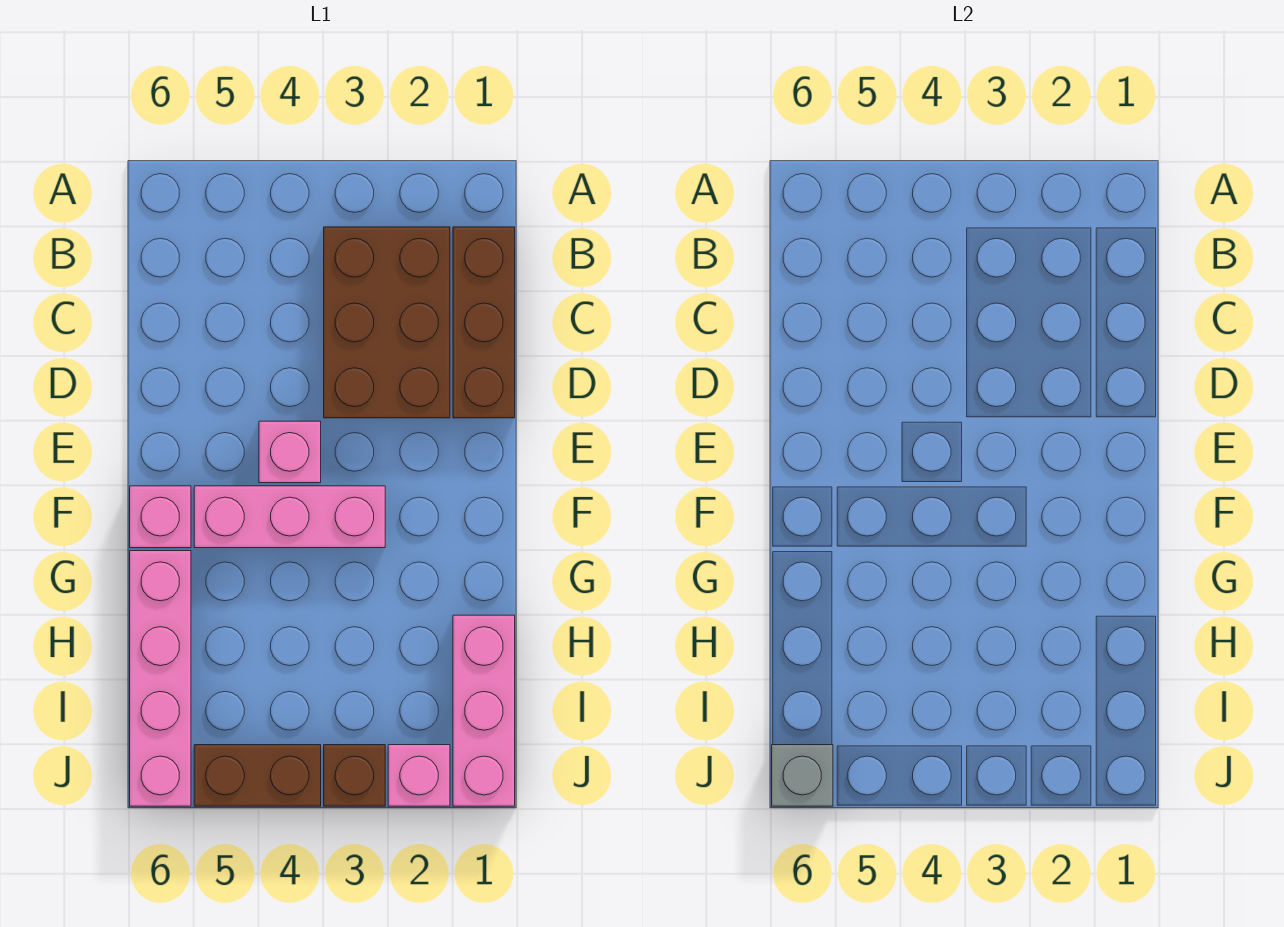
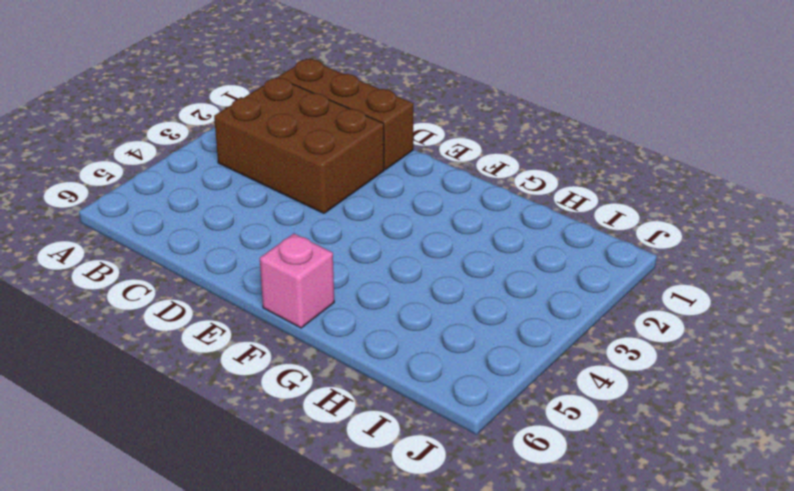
none -> pink 1x1 brick [259,421,321,483]
none -> pink 1x3 brick [194,486,385,548]

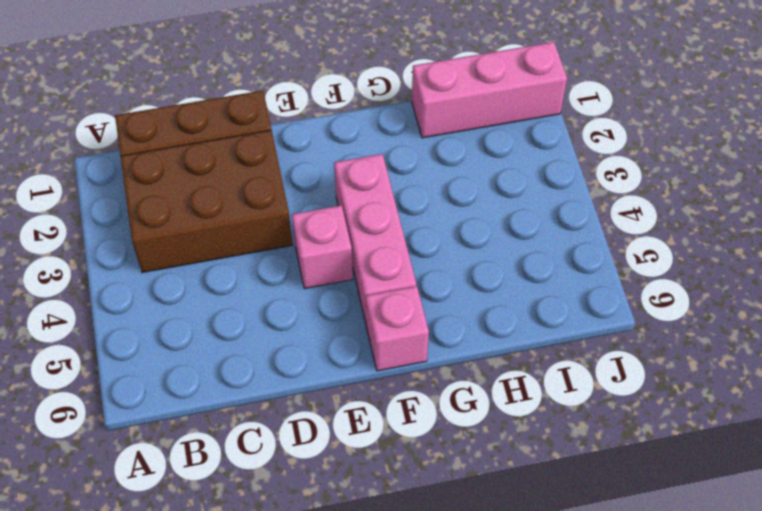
none -> pink 1x4 brick [130,551,191,806]
none -> pink 1x1 brick [388,745,450,806]

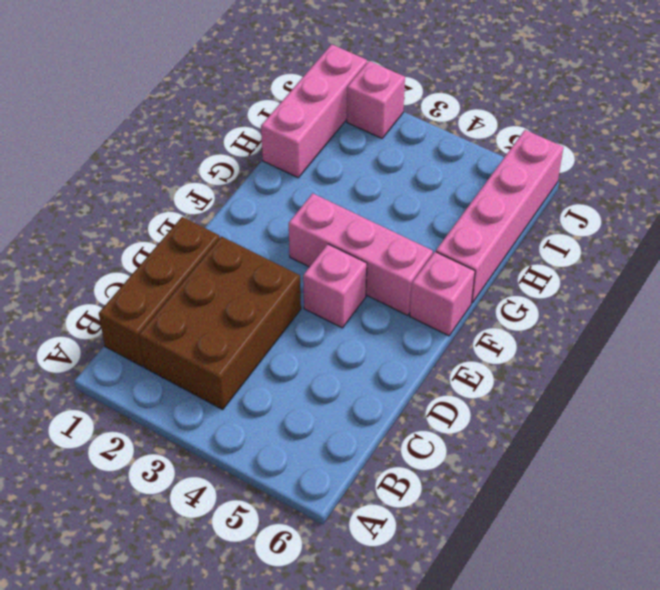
none -> brown 1x1 brick [324,745,385,806]
none -> brown 1x2 brick [194,745,321,806]

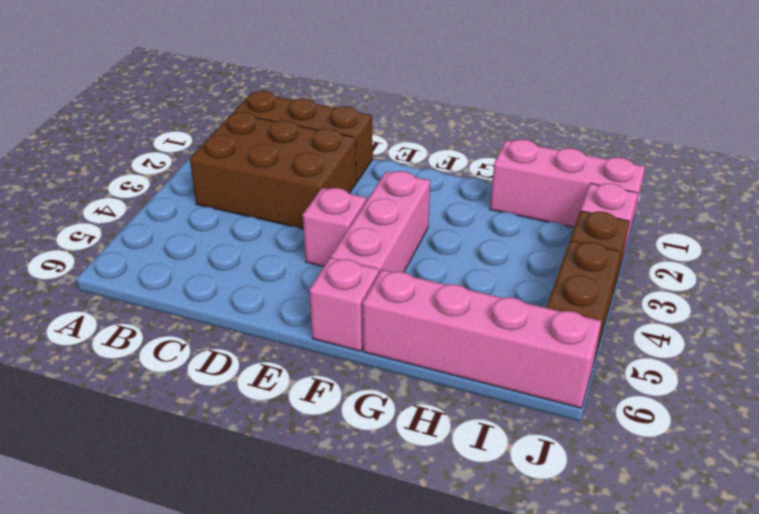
none -> grey 1x1 brick [772,745,833,806]

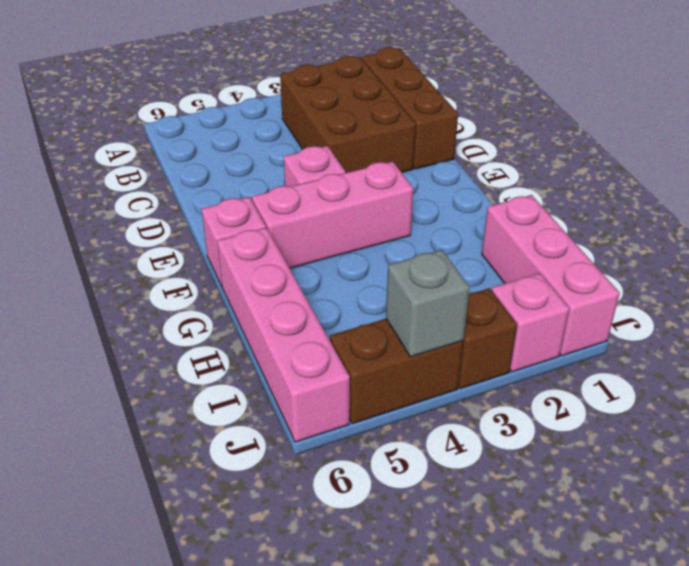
grey 1x1 brick [386,250,470,357] -> grey 1x1 brick moved to [772,745,833,806]

